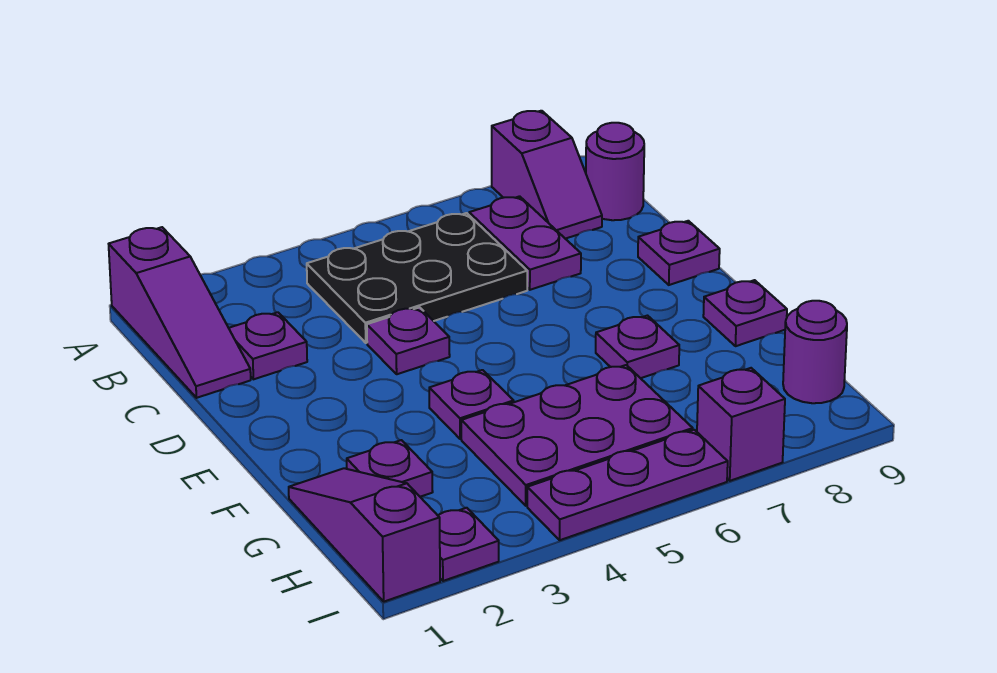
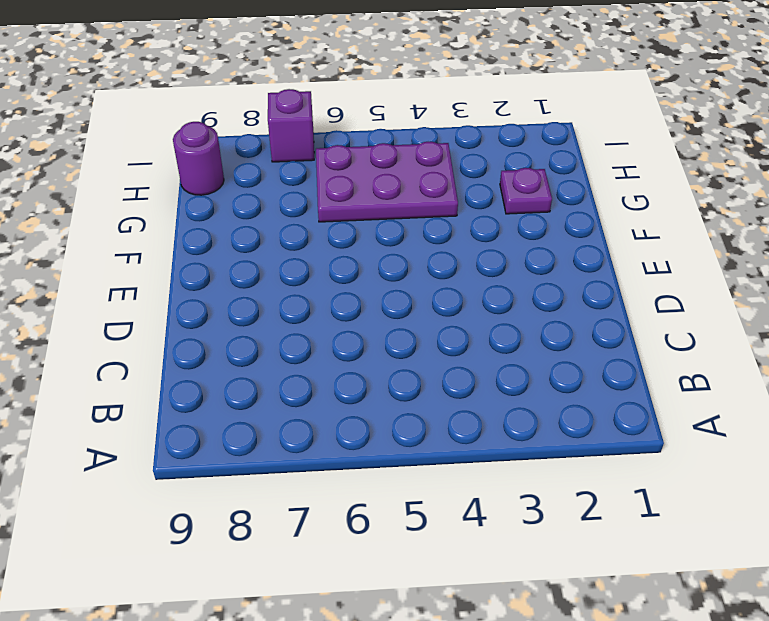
none -> purple 1x3 slope [109,227,251,398]
none -> purple 1x2 slope [492,111,602,239]
none -> black 2x3 plate [307,213,527,343]

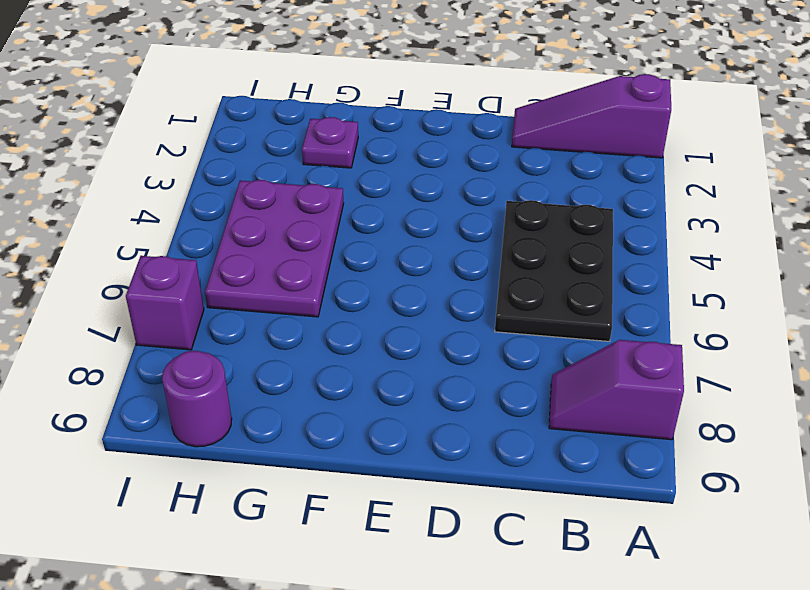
none -> purple 1x2 plate [469,196,581,290]
none -> purple 1x1 round brick [586,123,644,220]
none -> purple 1x1 plate [229,312,307,379]

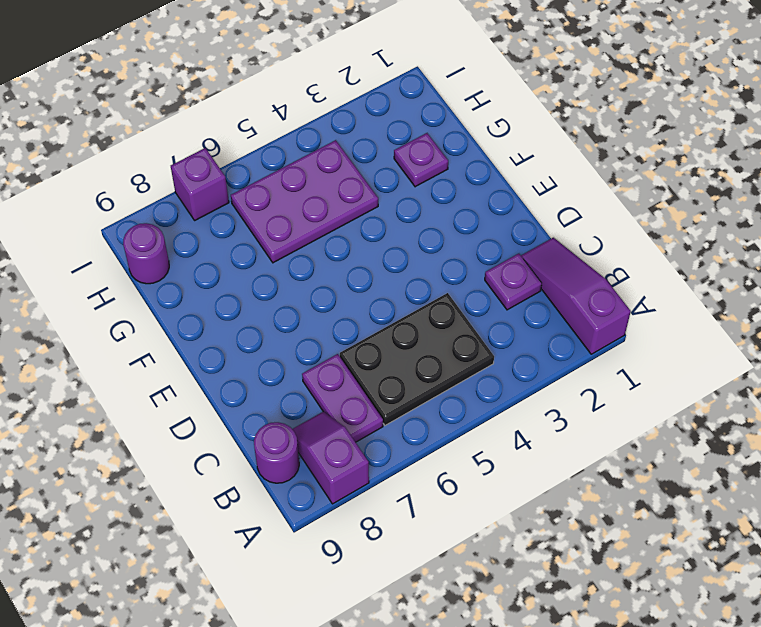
none -> purple 1x1 plate [367,307,450,374]
none -> purple 1x1 plate [638,221,720,285]
none -> purple 1x1 plate [429,370,514,439]

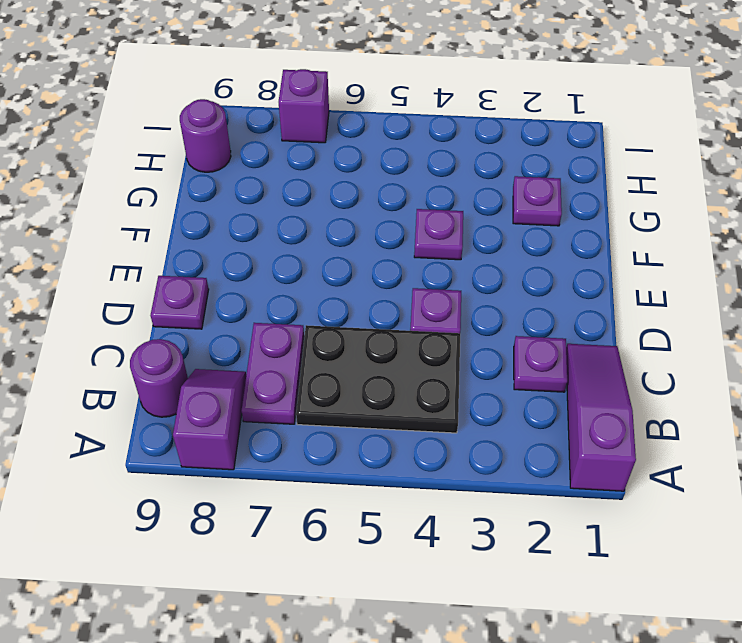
none -> purple 1x1 plate [596,316,679,378]
none -> purple 1x1 plate [703,280,787,346]
none -> purple 1x3 slope [289,468,440,602]

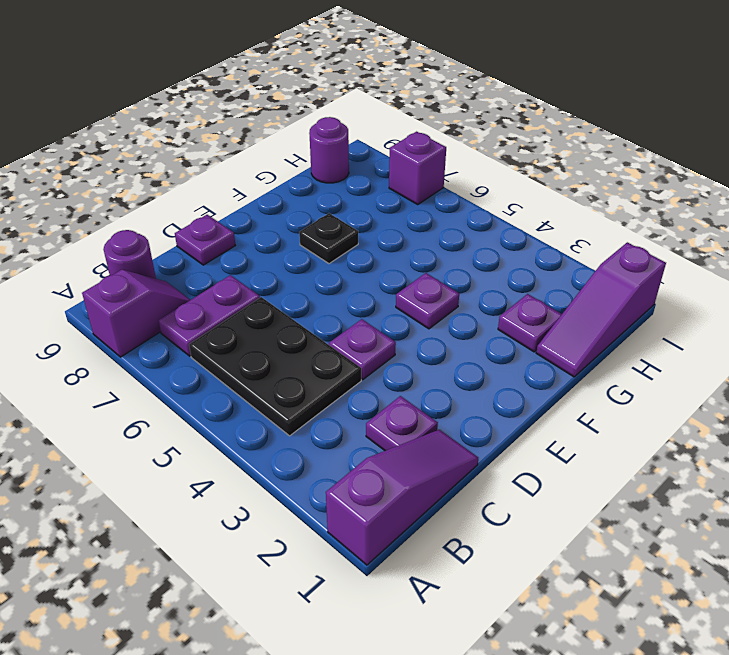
black 1x1 plate [299,213,358,264] -> purple 1x1 plate [596,316,679,378]
none -> purple 1x1 plate [703,280,787,346]
none -> purple 2x3 plate [461,365,693,506]
none -> purple 1x1 plate [438,508,499,581]

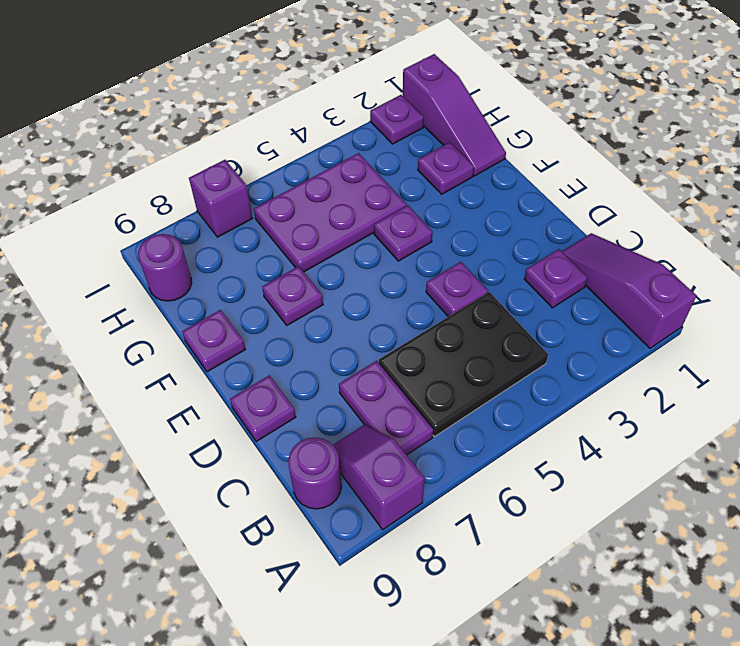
none -> purple 1x3 plate [527,430,728,540]

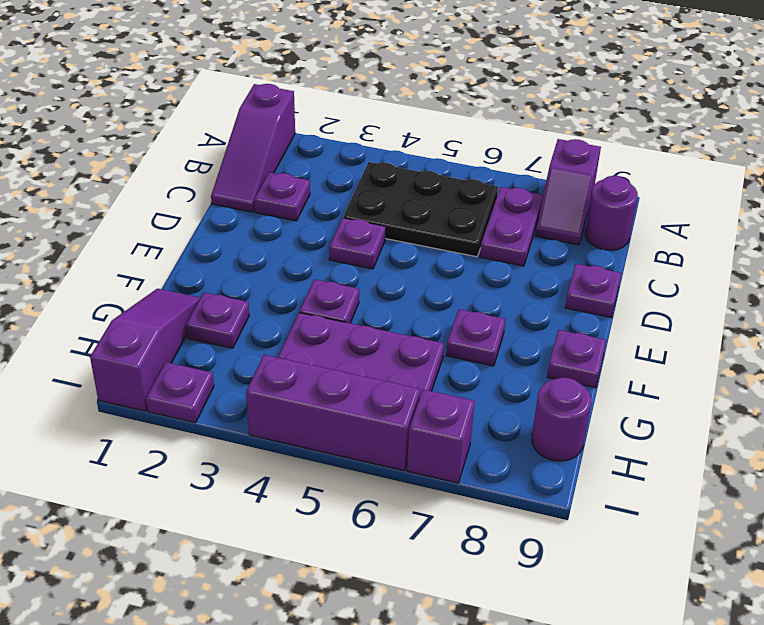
purple 1x3 brick [246,355,420,471] -> purple 1x3 plate [527,430,728,540]

